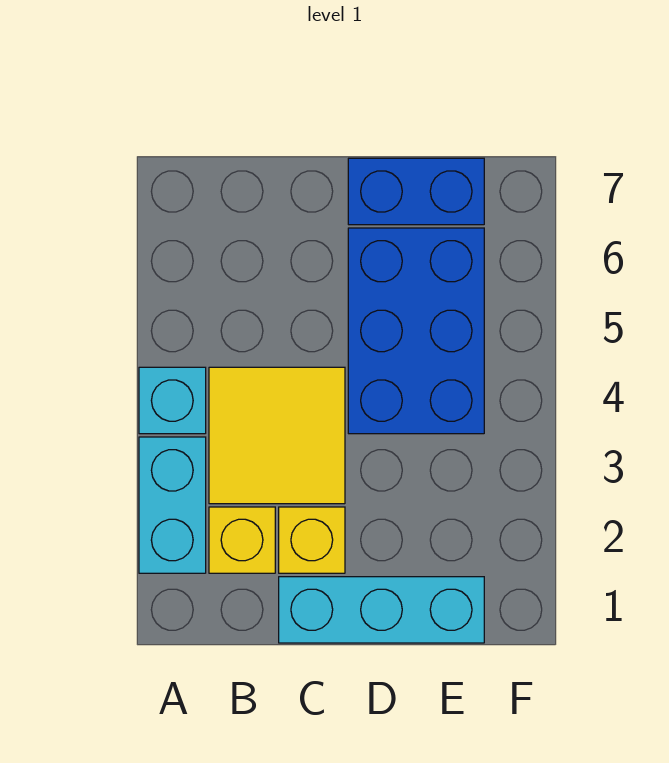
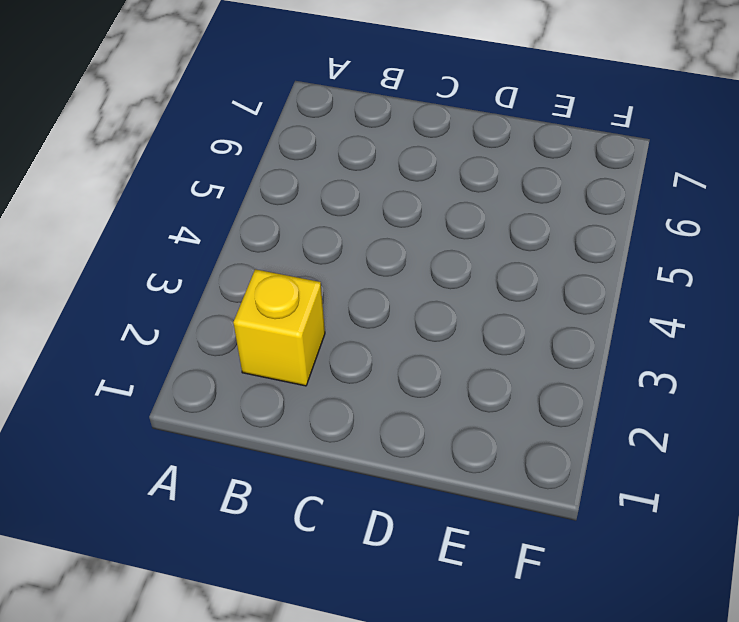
none -> cyan 1x2 brick [139,437,206,573]
none -> cyan 1x1 brick [139,367,206,434]

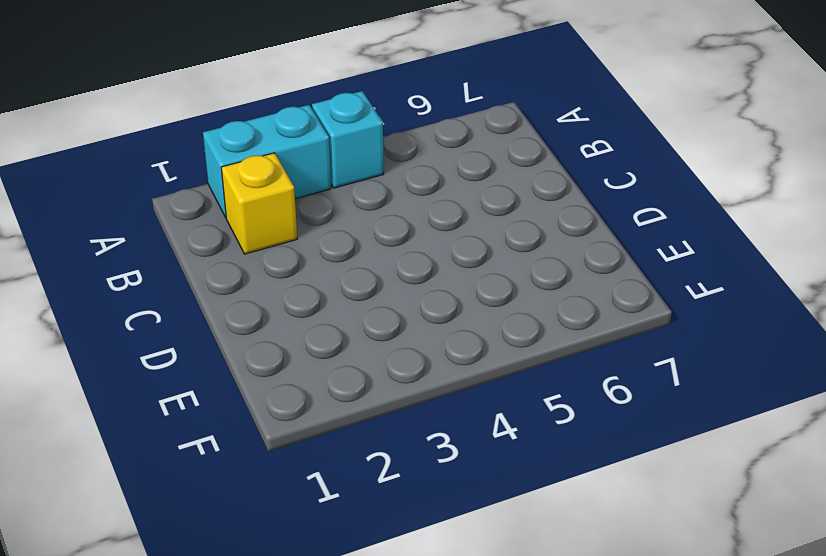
none -> yellow 2x2 tile [209,367,345,504]
none -> cyan 1x3 brick [279,577,484,643]

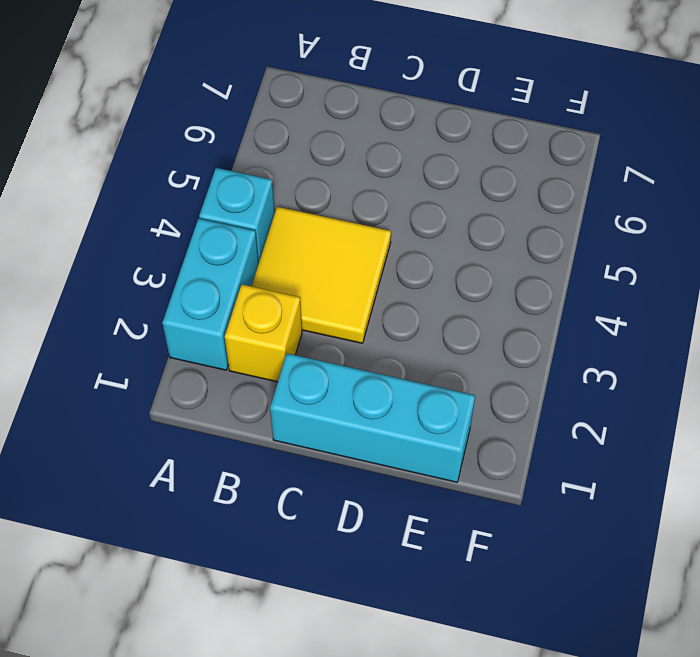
none -> yellow 1x1 brick [279,507,345,573]
none -> blue 2x3 brick [348,228,484,434]

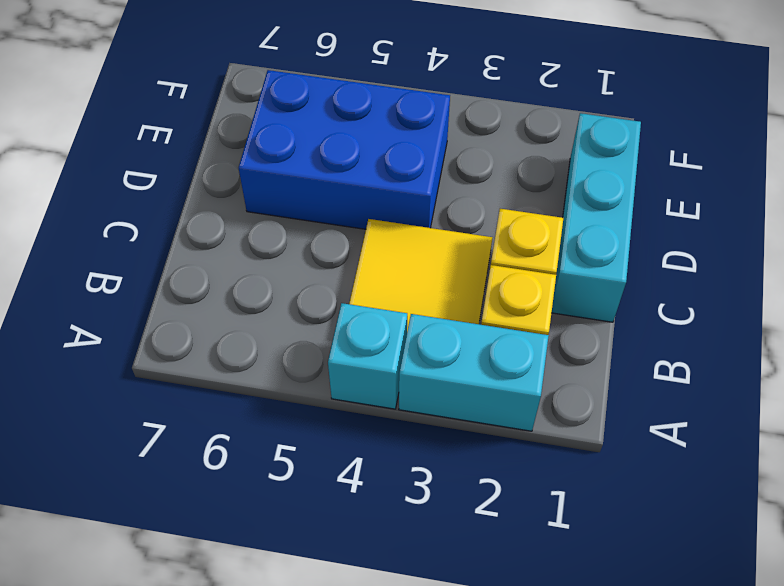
none -> blue 1x2 brick [348,158,484,225]

